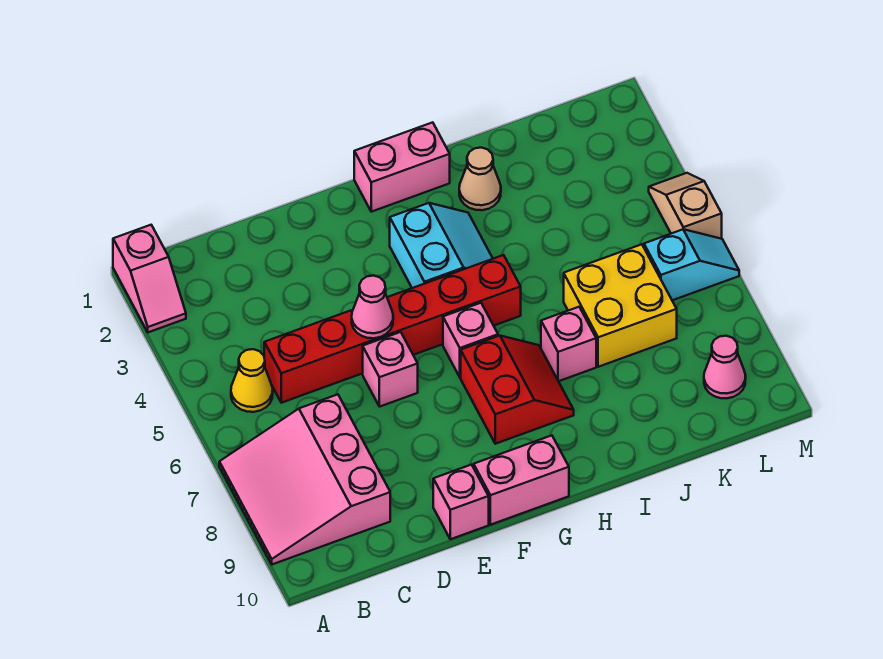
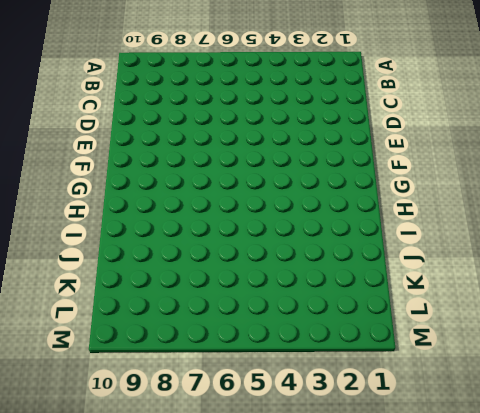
none -> pink 1x2 slope [113,225,186,332]
none -> pink 3x3 slope [219,394,390,564]
none -> yellow 1x1 cone [231,349,273,412]

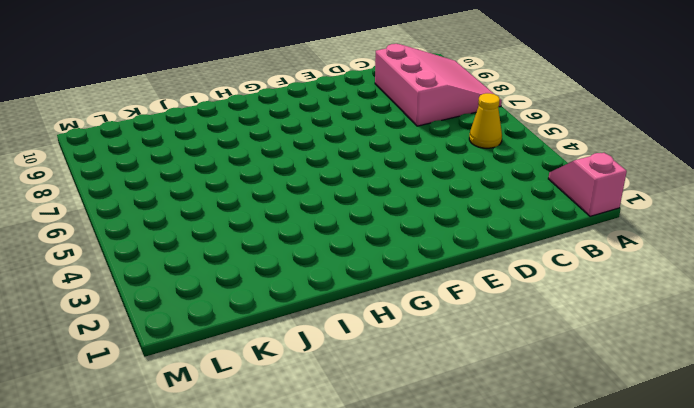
none -> red 1x6 brick [264,255,521,403]
none -> pink 1x1 brick [363,332,418,407]
none -> pink 1x1 brick [433,465,489,539]

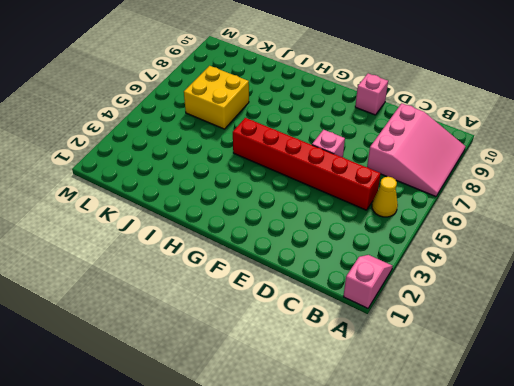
none -> pink 1x2 brick [474,435,569,525]
none -> pink 1x2 brick [354,122,450,212]
none -> cyan 2x2 slope [390,203,493,288]

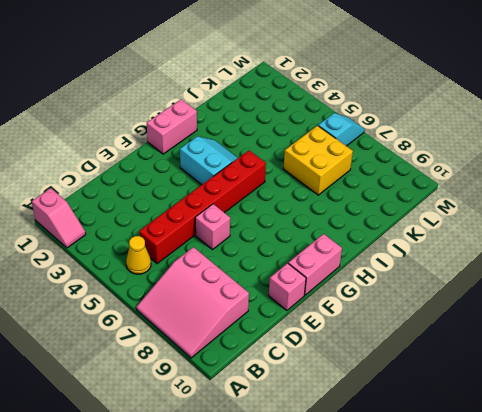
none -> pink 1x1 brick [443,303,498,377]
none -> red 2x2 slope [461,336,574,444]
none -> tan 1x1 cone [459,148,501,210]

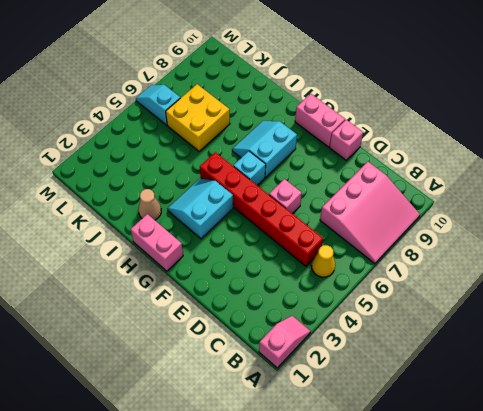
cyan 1x1 brick [233,151,266,185] -> pink 1x1 brick [443,303,498,377]
cyan 2x2 slope [232,121,297,177] -> red 2x2 slope [461,336,574,444]
none -> pink 1x1 brick [541,307,596,381]
none -> pink 1x1 cone [704,336,746,398]
none -> tan 1x2 slope [649,173,722,239]

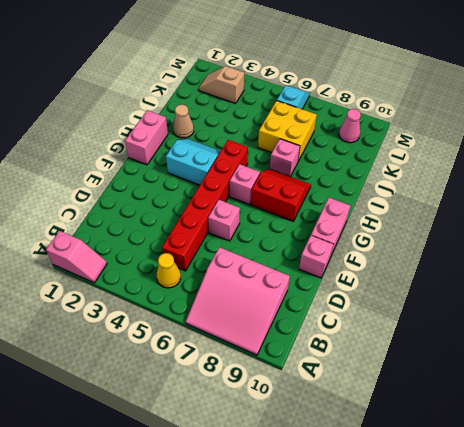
tan 1x2 slope [199,66,244,103] -> tan 1x2 slope moved to [649,173,722,239]
none -> pink 1x1 cone [352,276,393,338]

